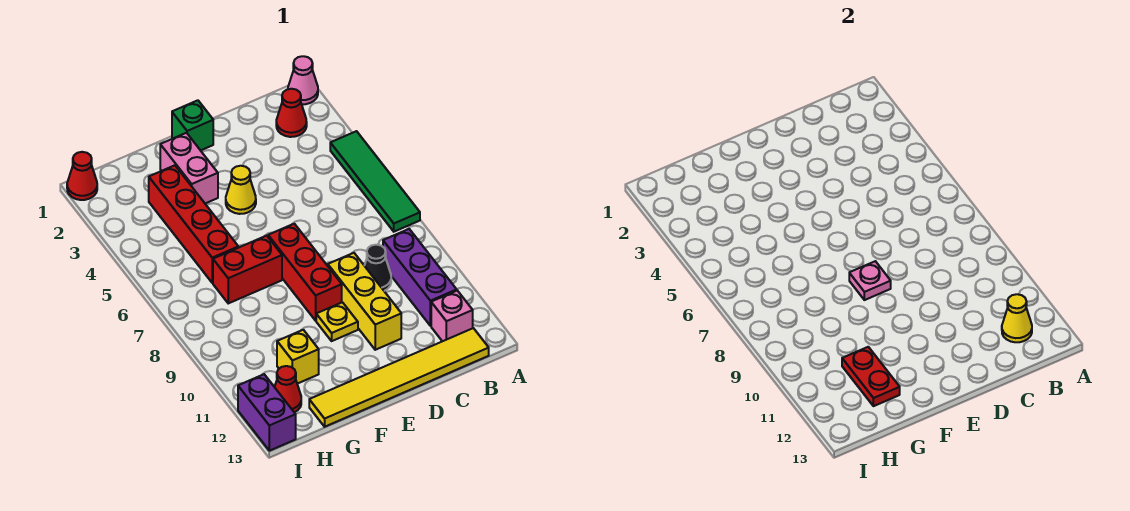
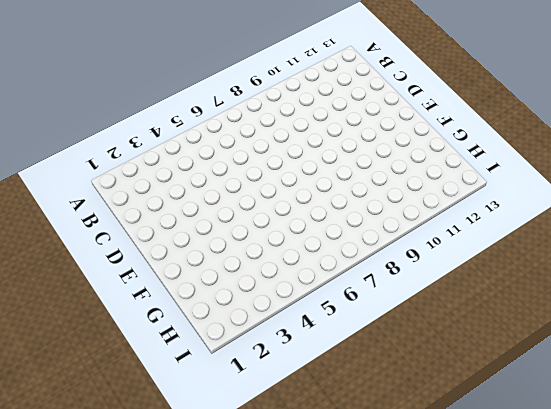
none -> pink 1x1 cone [288,56,318,104]
none -> green 1x4 tile [330,131,420,232]
none -> red 1x1 cone [276,89,307,137]

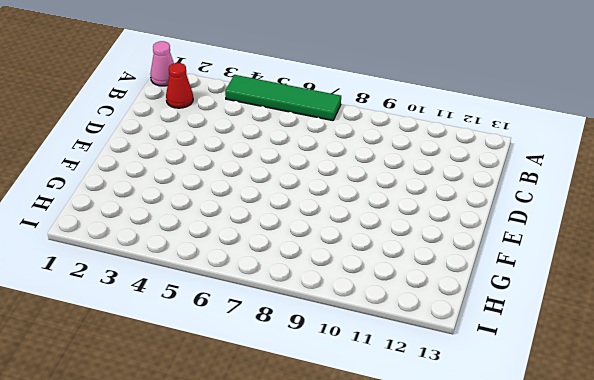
none -> purple 1x3 brick [383,229,457,326]
none -> pink 1x1 brick [431,291,473,341]
none -> yellow 1x6 tile [309,328,489,427]

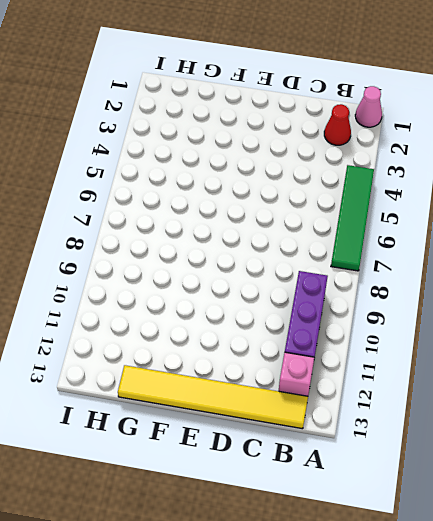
none -> black 1x1 cone [364,245,391,291]
none -> yellow 1x3 brick [328,253,401,350]
none -> green 1x1 brick [172,100,213,150]

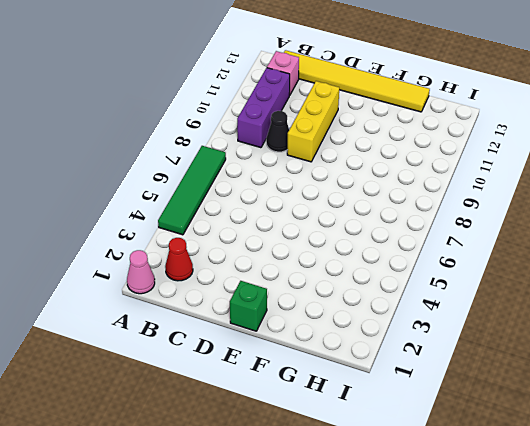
none -> yellow 1x1 cone [226,166,256,214]
none -> red 1x3 brick [268,224,342,321]
none -> yellow 1x1 plate [316,302,358,341]

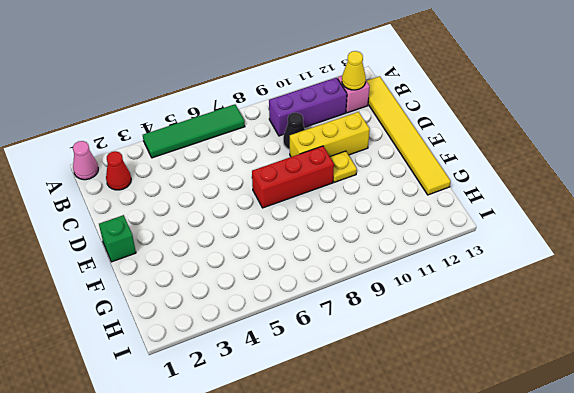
none -> yellow 1x1 cone [226,166,256,214]
none -> pink 1x2 brick [160,133,218,203]
none -> red 1x2 brick [213,236,282,303]

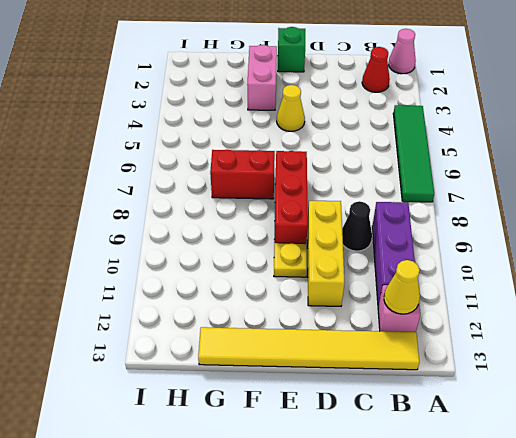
none -> red 1x4 brick [149,165,238,283]
none -> yellow 1x1 brick [277,330,319,384]
none -> red 1x1 cone [275,366,301,412]

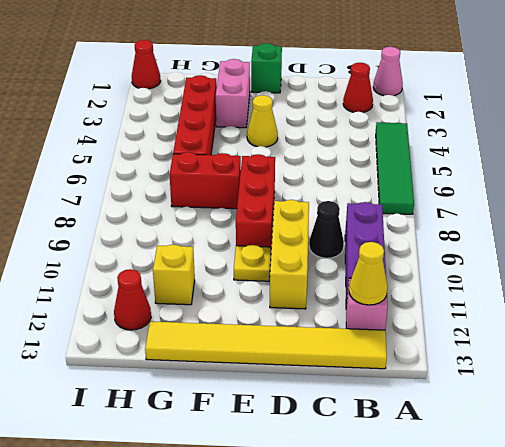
none -> purple 1x2 brick [238,374,296,451]
none -> pink 1x1 plate [849,261,891,300]
none -> red 1x2 plate [842,347,900,406]

